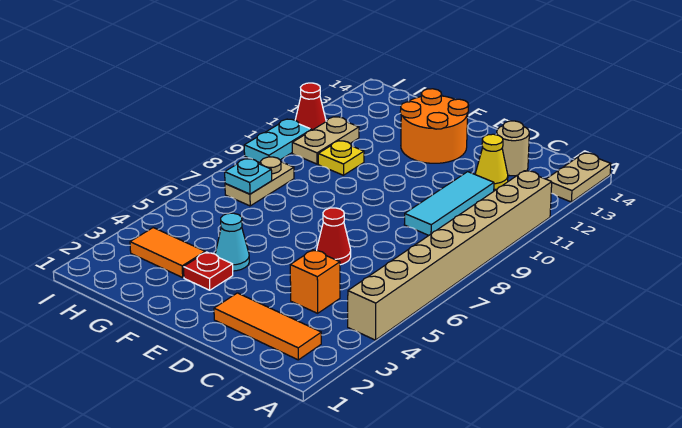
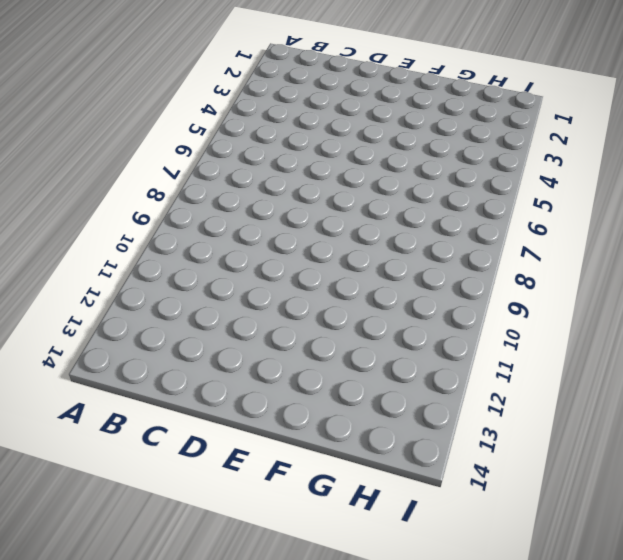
none -> tan 1x8 brick [348,171,552,340]
none -> tan 1x2 plate [547,153,611,202]
none -> orange 1x3 tile [214,293,321,360]

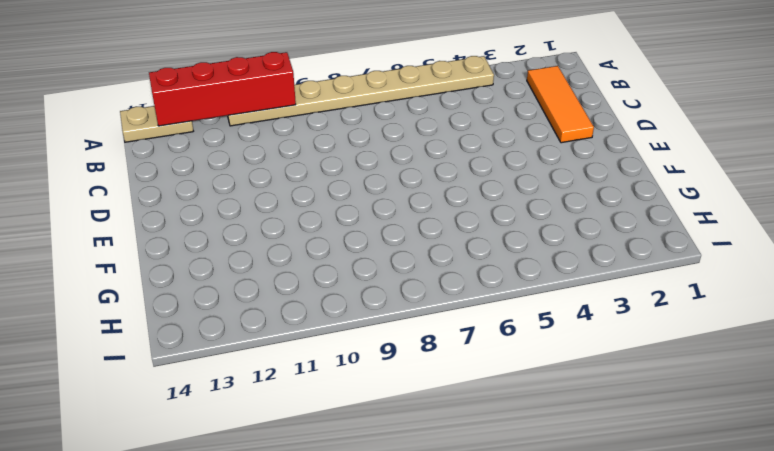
tan 1x8 plate [228,56,494,126] -> tan 1x8 brick [348,171,552,340]
red 1x4 brick [149,52,296,126] -> none
none -> orange 1x1 brick [290,250,340,313]
none -> cyan 1x3 tile [404,172,494,236]
none -> yellow 1x1 cone [475,134,508,189]

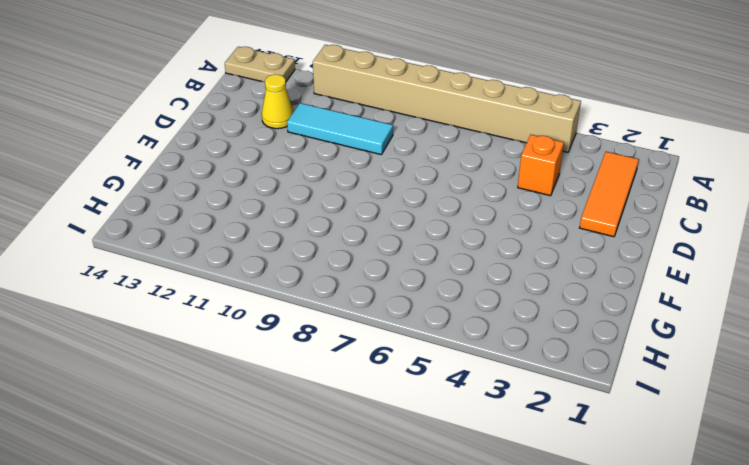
none -> tan 1x1 round brick [497,121,529,176]
none -> red 1x1 cone [317,208,351,265]
none -> orange 2x2 round brick [400,89,469,163]

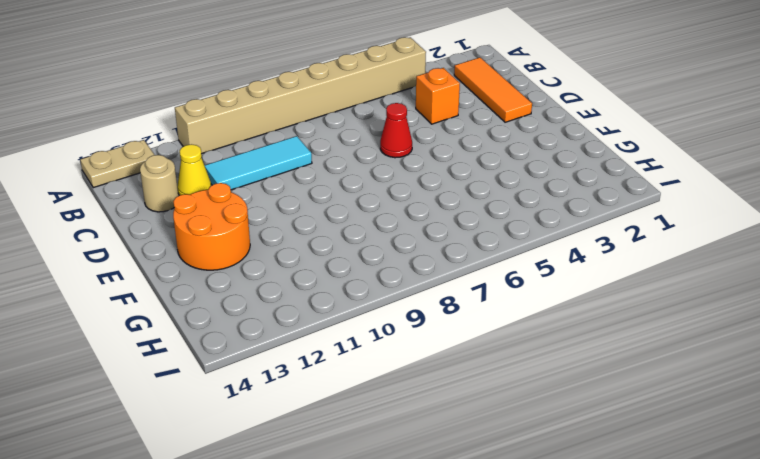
none -> red 1x1 plate [184,252,233,290]
none -> cyan 1x1 cone [215,213,249,271]
none -> orange 1x2 tile [130,228,205,278]

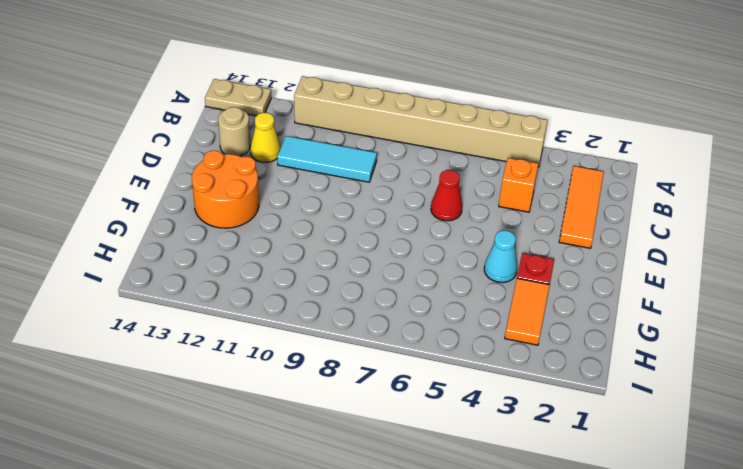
none -> yellow 1x1 plate [318,141,364,175]
none -> tan 1x2 plate [225,157,294,206]
none -> tan 1x2 plate [292,117,359,164]

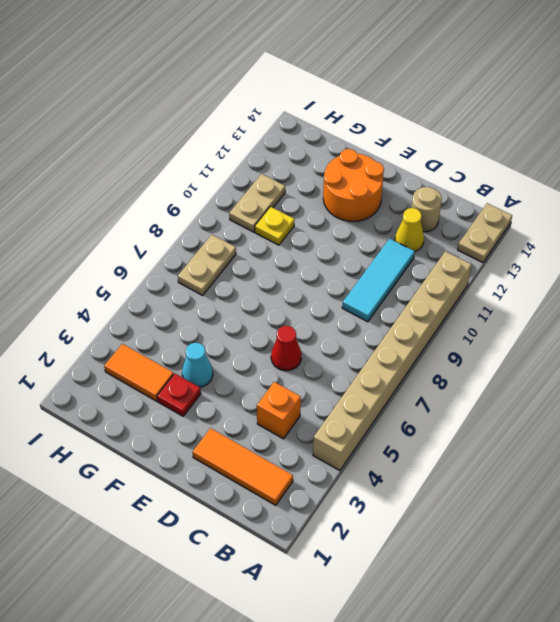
none -> cyan 1x2 plate [244,119,311,162]
none -> red 1x1 cone [295,83,326,130]
none -> cyan 1x1 plate [225,159,272,194]

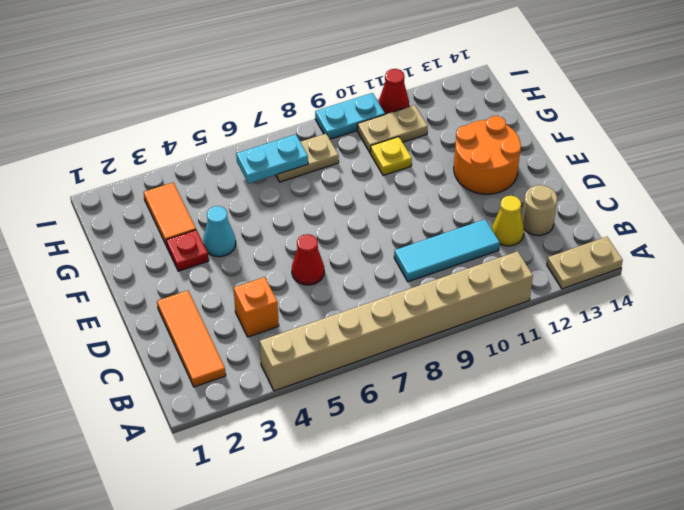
cyan 1x2 plate [236,134,308,183] -> cyan 1x1 plate [225,159,272,194]

